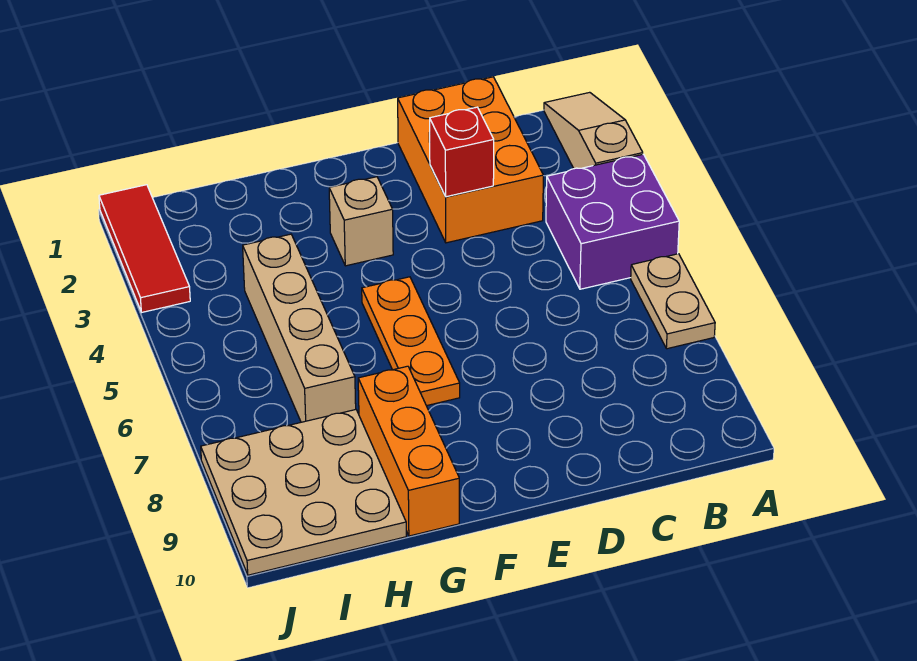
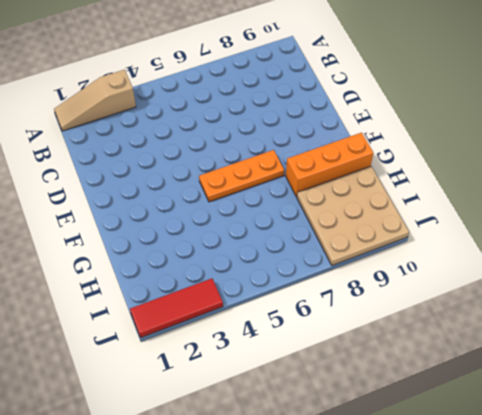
none -> purple 2x2 brick [546,154,679,289]
none -> tan 1x2 plate [631,254,715,349]

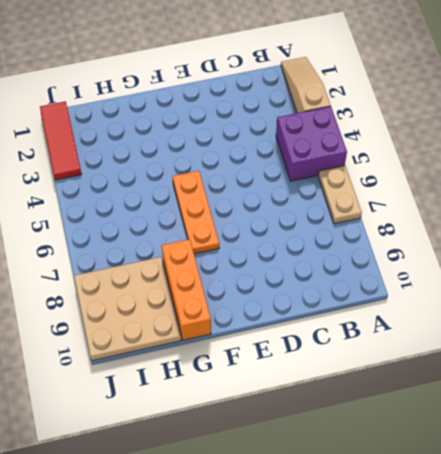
none -> orange 2x3 brick [398,77,543,243]
none -> tan 1x1 brick [329,177,393,266]

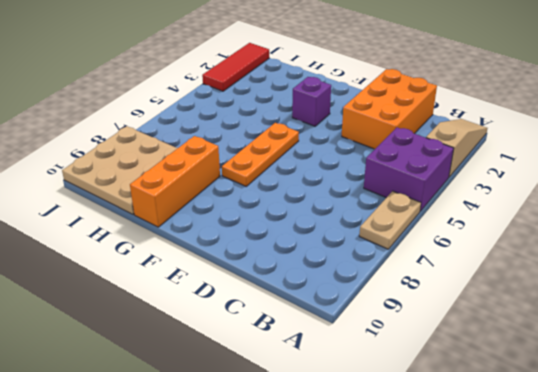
purple 1x1 brick [292,77,331,126] -> tan 1x1 brick [329,177,393,266]
none -> tan 1x4 brick [243,234,356,422]
none -> red 1x1 brick [429,107,494,197]

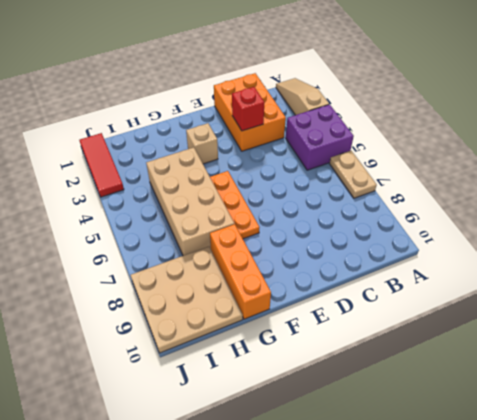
tan 2x4 brick [146,147,234,256] -> tan 1x4 brick [243,234,356,422]

